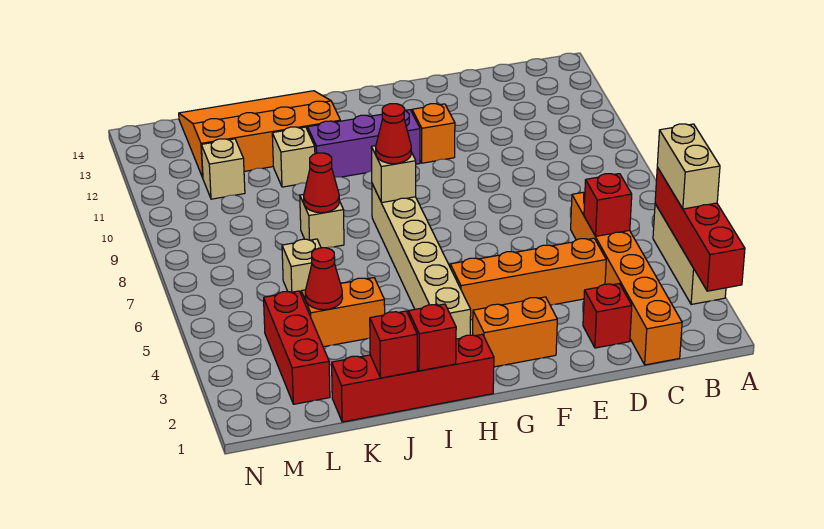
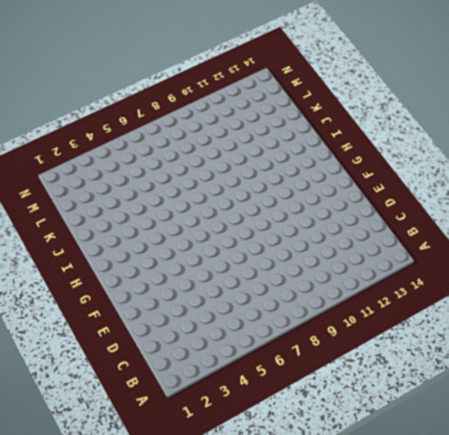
none -> tan 1x3 brick [653,204,726,304]
none -> orange 1x6 brick [571,192,682,365]
none -> red 1x1 brick [583,284,632,348]

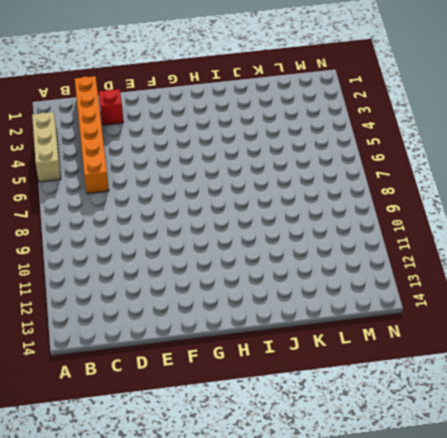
none -> orange 1x4 brick [450,238,606,320]
none -> orange 1x2 brick [473,297,557,367]
none -> orange 1x1 brick [412,104,455,163]

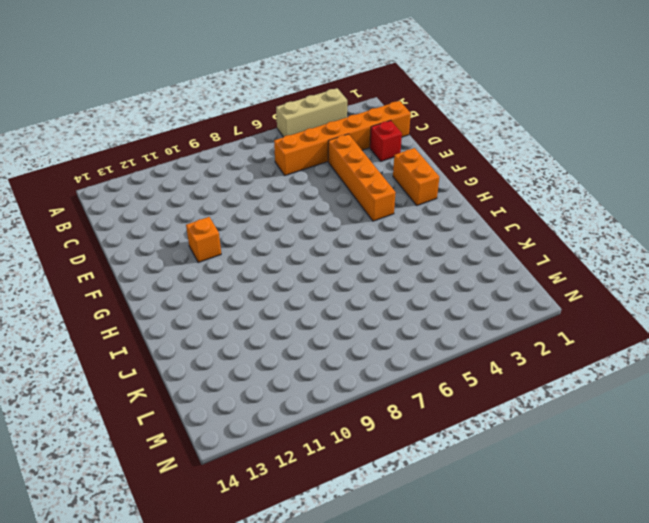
none -> purple 1x3 brick [308,110,420,178]
none -> red 1x4 brick [332,334,494,422]
none -> tan 1x6 brick [372,184,471,339]

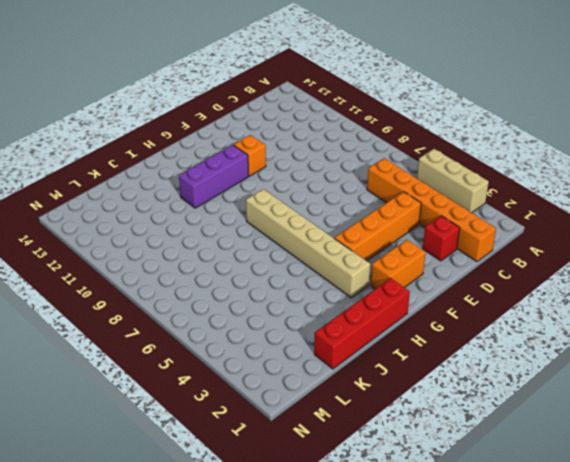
none -> orange 3x4 slope [179,91,340,178]
none -> orange 1x2 brick [301,278,385,347]
none -> tan 1x1 brick [300,194,344,248]

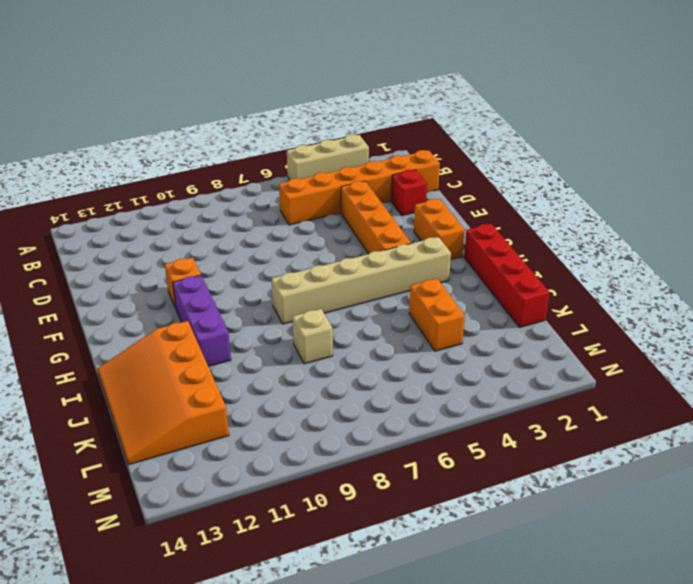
none -> tan 1x1 brick [272,127,315,187]
none -> tan 1x1 brick [282,239,321,293]
none -> red 1x3 brick [264,291,330,404]

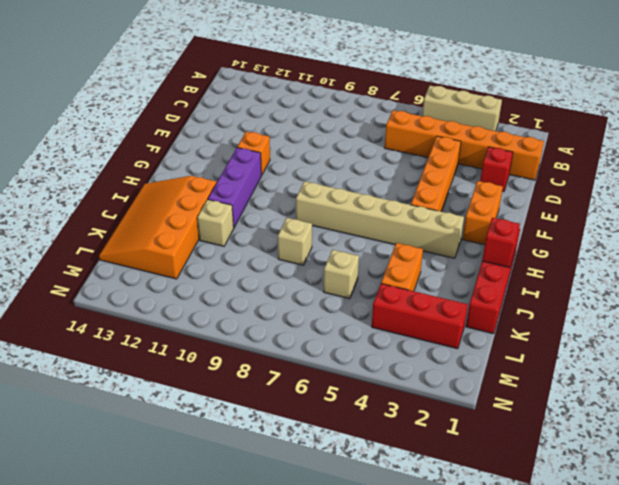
none -> tan 1x1 brick [201,139,245,199]
none -> red 1x4 brick [655,167,745,291]
none -> red 1x1 brick [584,174,632,236]

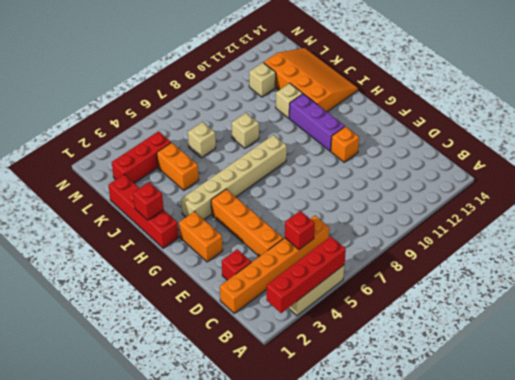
none -> tan 1x1 brick [371,146,416,203]
none -> red 1x1 brick [370,311,417,378]
none -> red 1x1 cone [304,153,339,213]

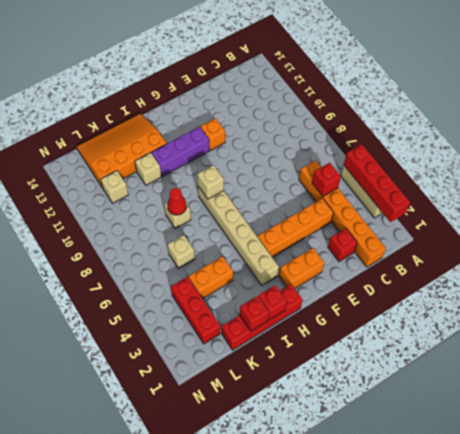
none -> red 1x1 cone [305,248,342,310]
none -> tan 1x2 brick [657,124,720,209]
none -> red 1x1 cone [376,104,411,164]

